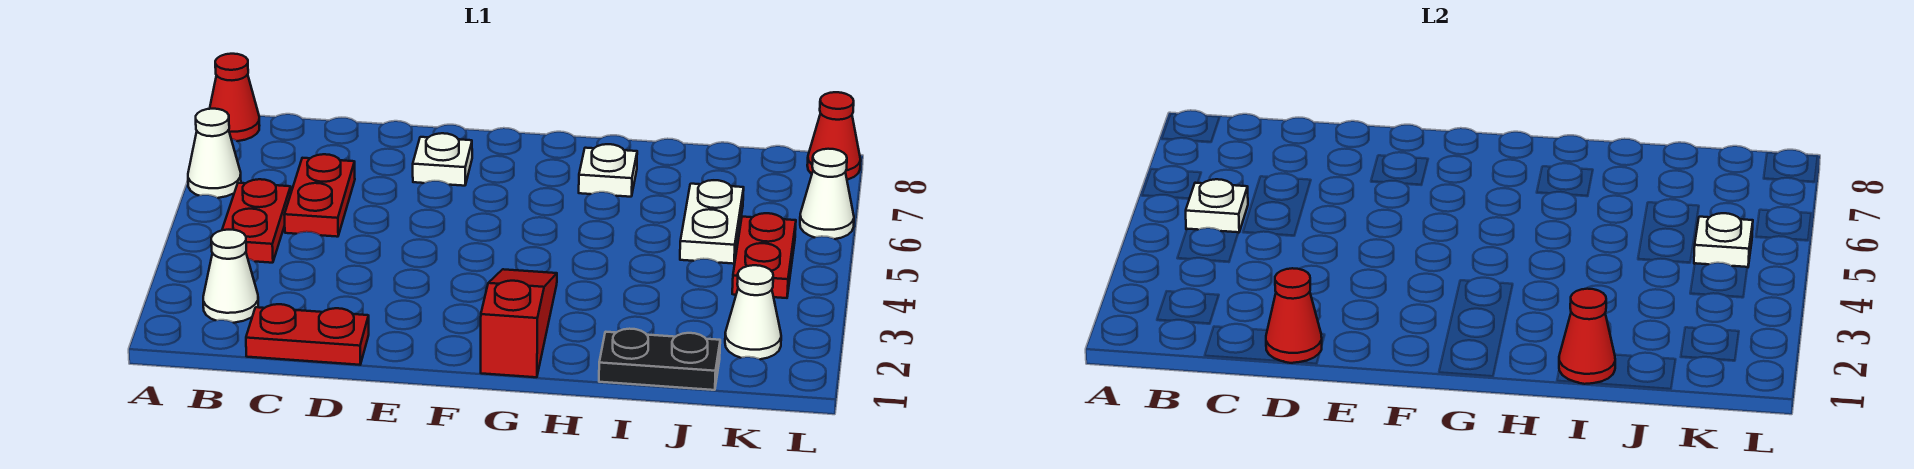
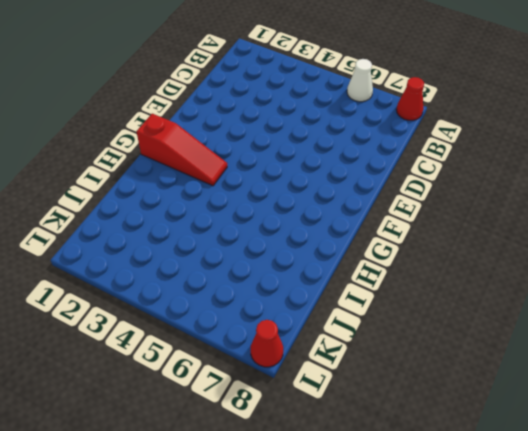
none -> white 1x1 cone [203,230,258,323]
none -> red 1x2 plate [222,179,291,263]
none -> red 1x2 plate [246,304,369,365]

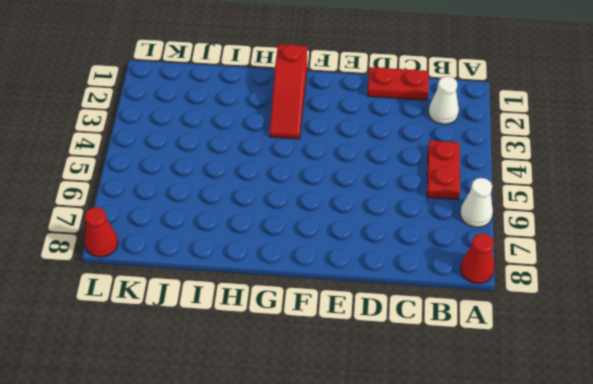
none -> red 1x2 plate [284,154,355,237]
none -> white 1x1 plate [413,133,472,186]
none -> white 1x1 plate [579,144,637,197]

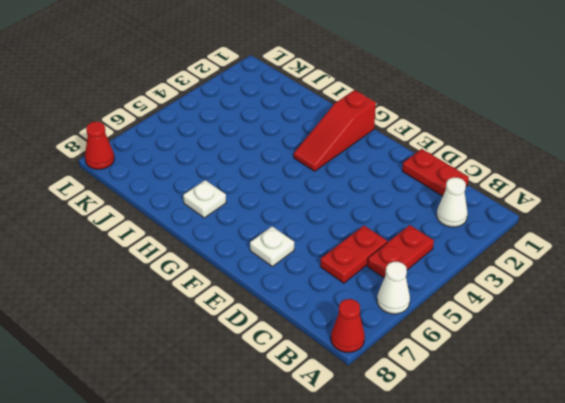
none -> black 1x2 plate [599,329,720,390]
none -> white 1x2 plate [680,180,744,264]
none -> white 1x1 cone [725,265,781,359]

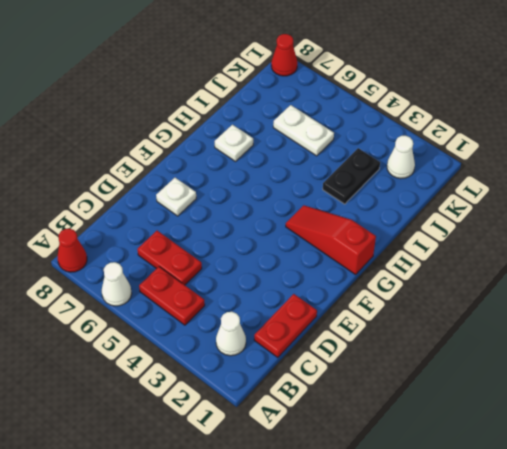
black 1x2 plate [323,148,380,204] -> black 1x2 plate moved to [599,329,720,390]
none -> red 1x2 plate [732,213,796,298]
none -> white 1x1 cone [800,149,854,239]
none -> white 1x1 plate [1186,179,1248,233]

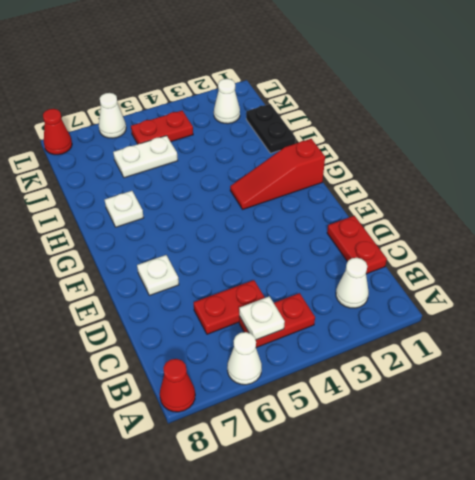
none -> red 1x1 cone [1266,268,1322,363]
none -> red 1x1 cone [1559,289,1615,384]
none -> white 1x1 plate [1694,213,1753,267]

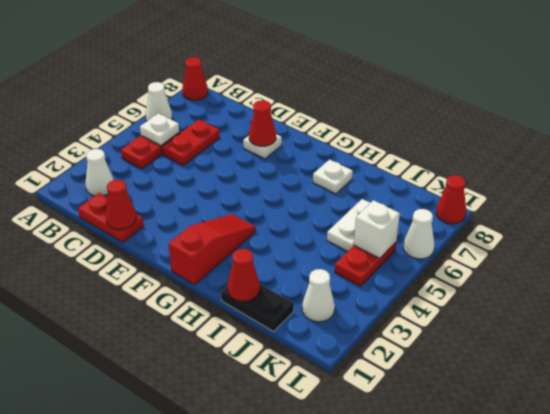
red 1x1 cone [249,100,276,146] -> none
white 1x1 brick [354,200,400,258] -> white 1x1 plate [1694,213,1753,267]

